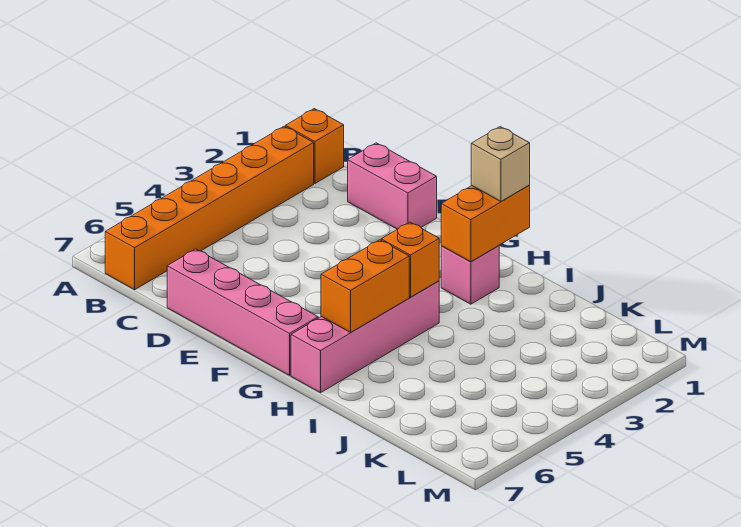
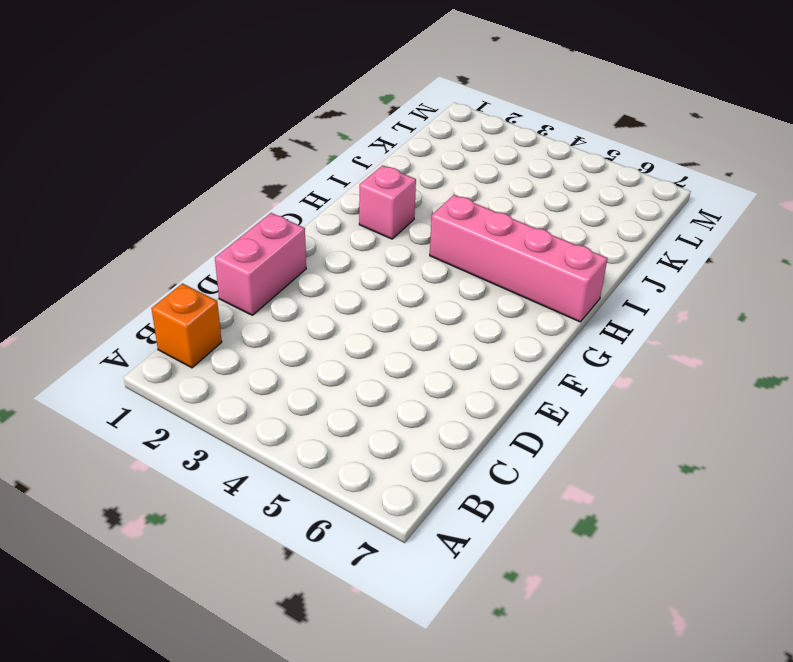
none -> orange 1x6 brick [105,126,314,290]
none -> pink 1x4 brick [167,249,318,375]

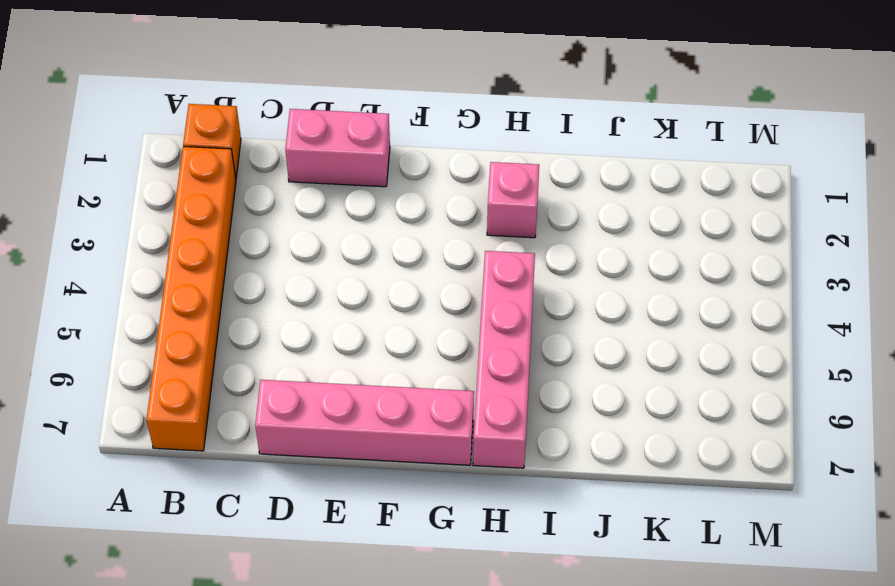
none -> orange 1x2 brick [441,185,530,262]
none -> orange 1x1 brick [381,222,439,297]

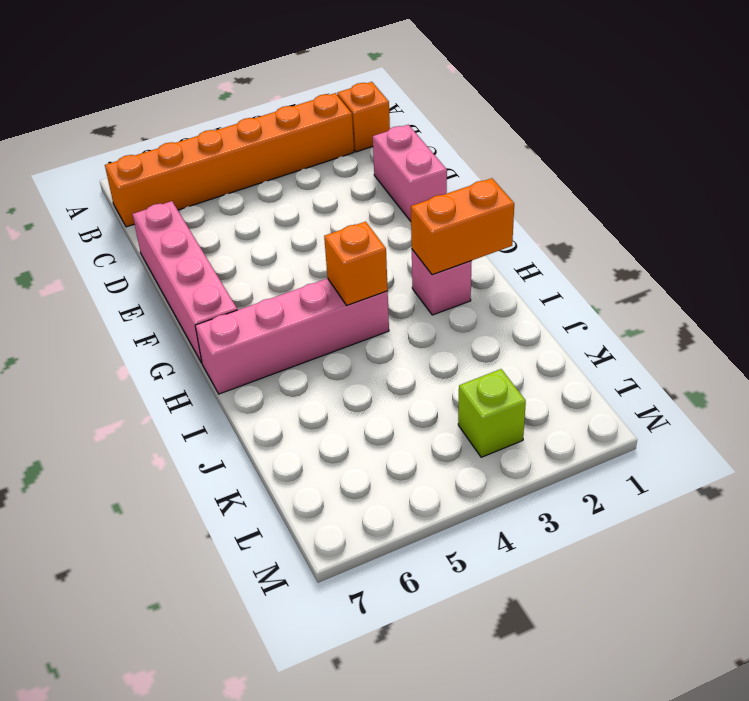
lime 1x1 brick [458,369,526,457] -> none
none -> orange 1x2 brick [321,240,409,332]
none -> tan 1x1 brick [471,127,530,202]

